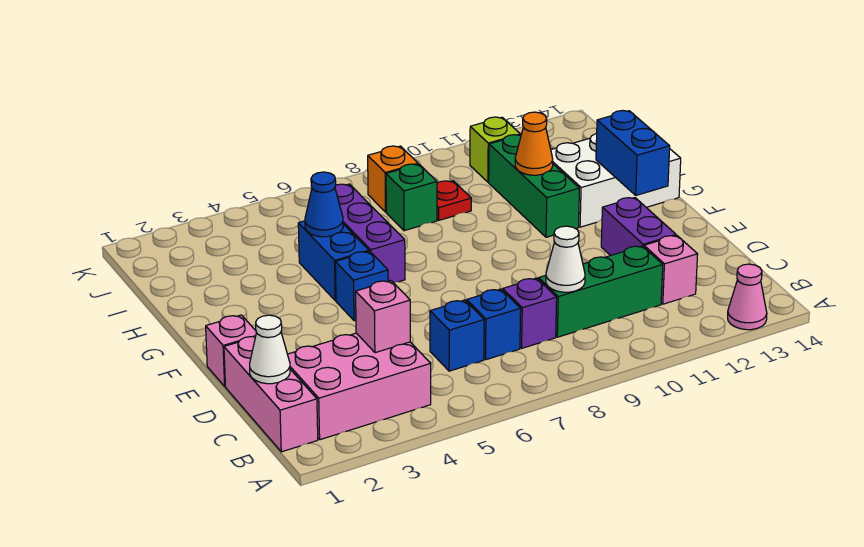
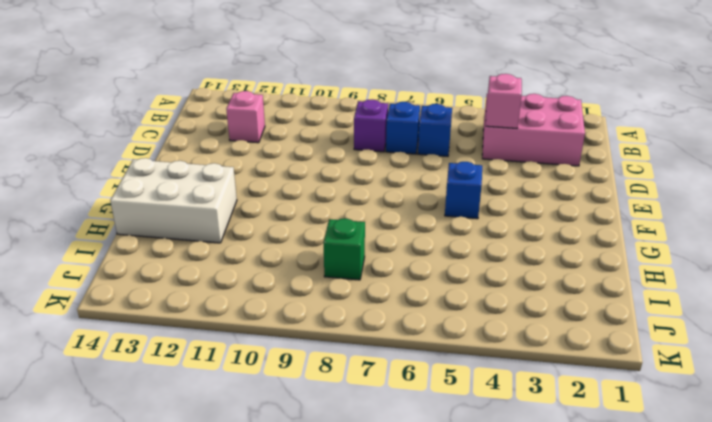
none -> pink 1x1 cone [728,264,767,330]
none -> pink 1x3 brick [224,337,318,452]
none -> green 1x3 brick [539,246,663,337]

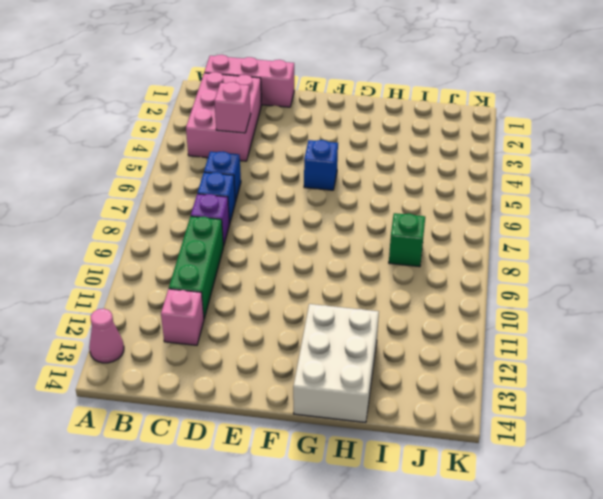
none -> purple 1x2 brick [601,198,676,256]
none -> pink 1x1 brick [206,315,257,386]
none -> blue 1x2 brick [298,221,369,301]

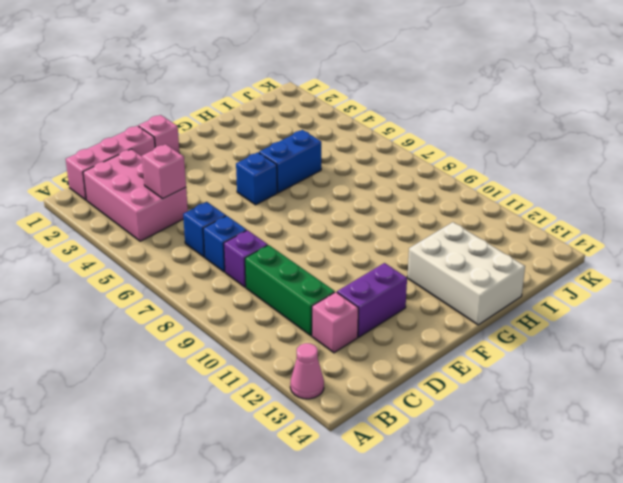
none -> purple 1x3 brick [335,184,405,282]
none -> green 1x3 brick [489,135,579,237]
none -> green 1x1 brick [386,164,437,231]

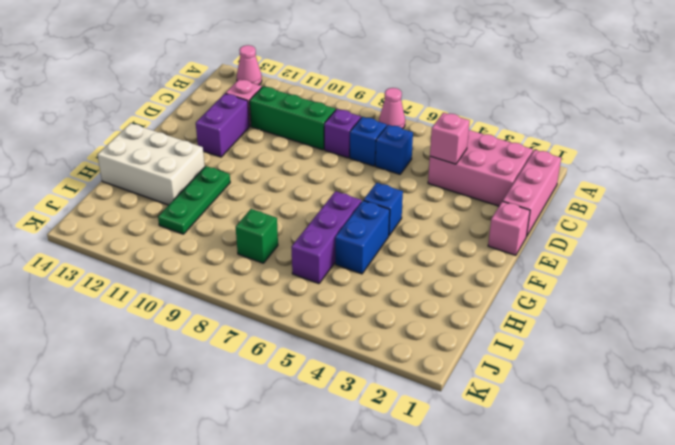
pink 1x1 cone [379,88,405,129] -> none
green 1x3 plate [158,166,230,234] -> green 1x3 brick [489,135,579,237]
none -> red 1x1 plate [437,181,471,220]
none -> orange 1x1 brick [368,146,418,212]
none -> lime 1x1 brick [470,117,520,182]

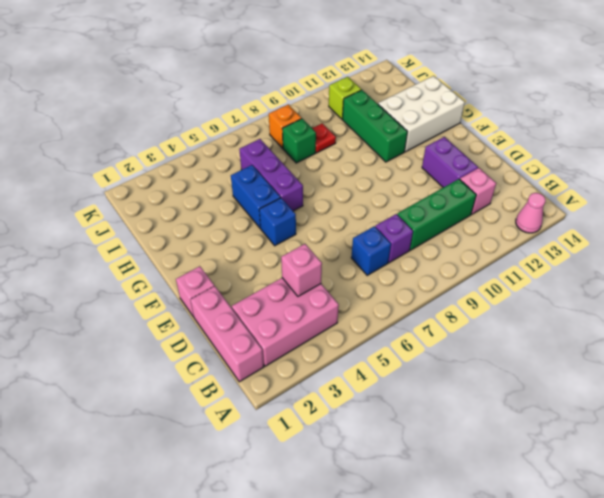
none -> blue 1x1 brick [430,300,484,371]
none -> white 1x1 cone [250,315,290,384]
none -> white 1x1 cone [546,226,585,292]

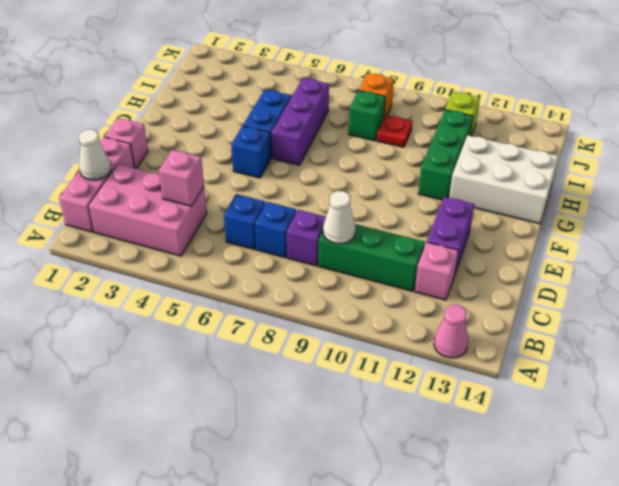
none -> blue 1x2 brick [596,111,670,195]
none -> blue 1x1 cone [305,172,343,237]
none -> orange 1x1 cone [515,112,553,175]

